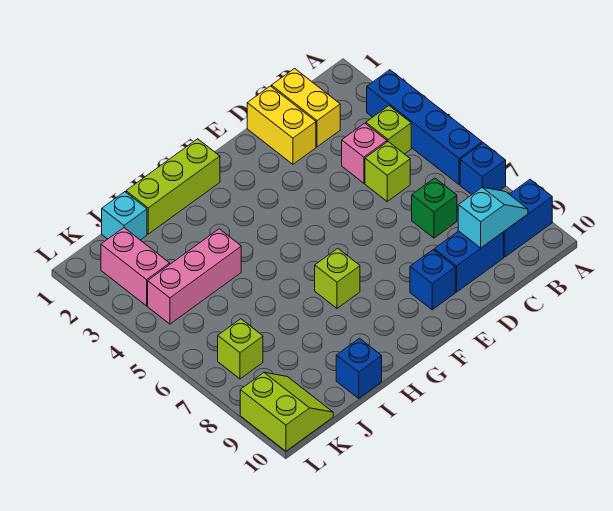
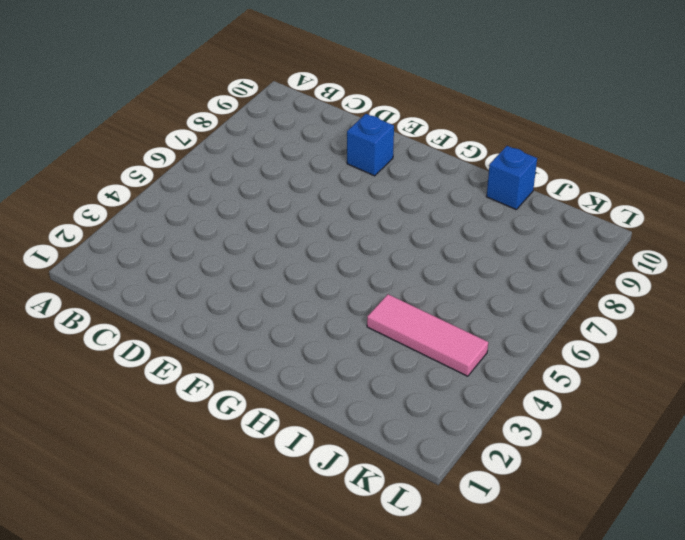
pink 1x3 tile [367,294,488,376] -> pink 1x3 brick [148,229,241,324]
none -> blue 1x4 brick [367,70,482,185]
none -> blue 1x1 brick [460,143,506,195]
none -> blue 1x2 brick [504,179,552,257]

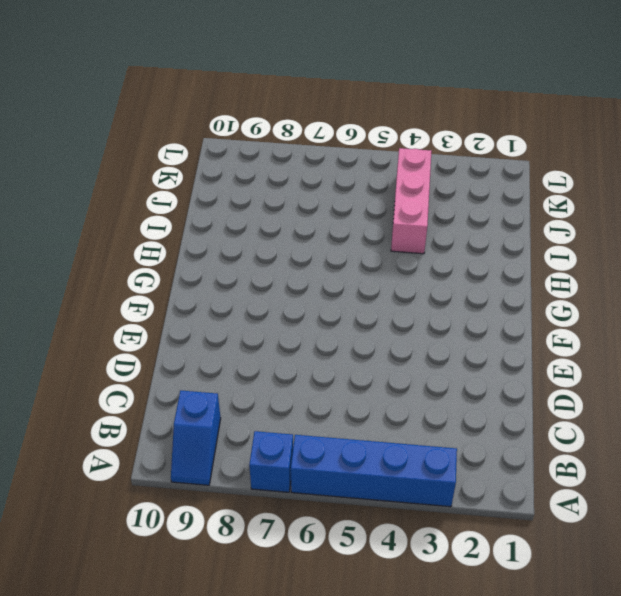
blue 1x2 slope [171,391,221,485] -> blue 1x2 brick [504,179,552,257]
none -> lime 1x1 brick [366,106,411,154]
none -> yellow 1x2 brick [272,68,340,147]
none -> pink 1x1 brick [342,123,387,183]

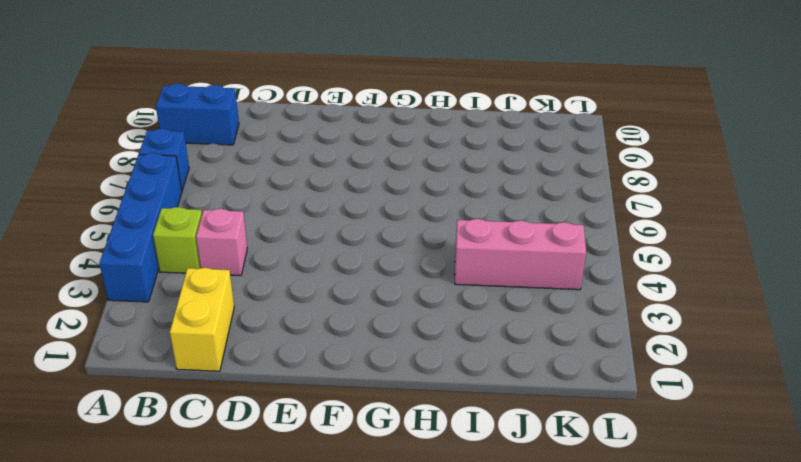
none -> lime 1x1 brick [365,142,410,201]
none -> green 1x1 brick [412,178,457,238]
none -> blue 1x2 brick [434,231,504,292]

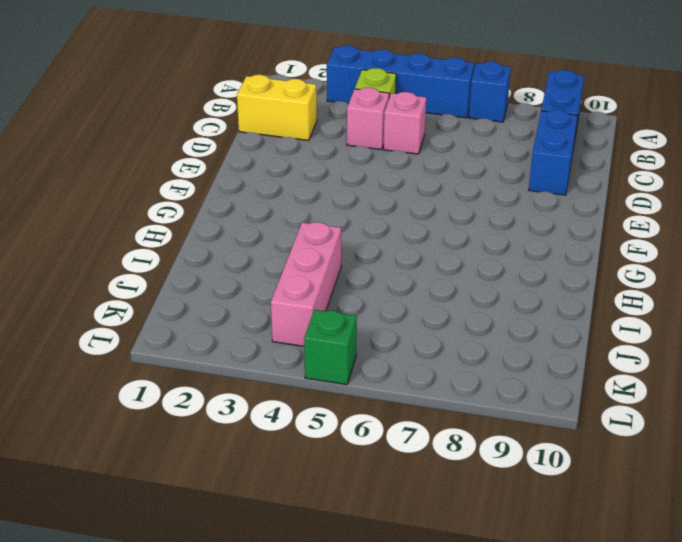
pink 1x1 brick [384,92,426,154] -> lime 1x1 brick [365,142,410,201]
green 1x1 brick [304,310,357,385] -> green 1x1 brick moved to [412,178,457,238]
none -> yellow 1x2 brick [247,86,316,164]
none -> blue 1x1 brick [410,250,455,310]
none -> lime 1x3 brick [126,139,220,234]

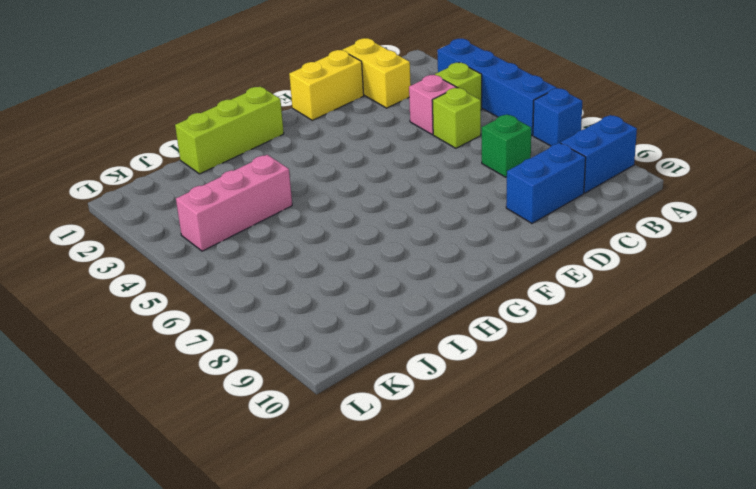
yellow 1x2 brick [289,50,364,120] -> yellow 1x2 brick turned to [247,86,316,164]
none -> blue 1x1 brick [410,250,455,310]
none -> lime 1x1 brick [315,249,360,308]
none -> blue 1x1 brick [336,338,382,398]

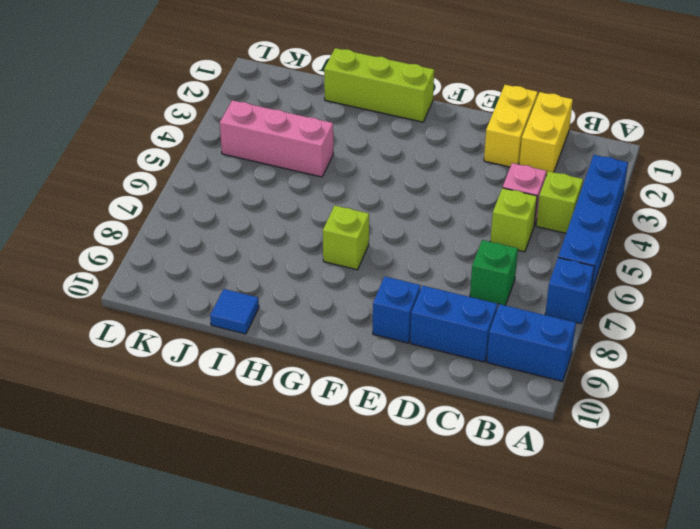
blue 1x1 tile [210,289,259,334] -> blue 1x1 brick [336,338,382,398]
none -> cyan 1x1 brick [102,192,147,240]
none -> pink 1x2 brick [101,228,170,306]
none -> lime 1x1 brick [218,319,263,379]

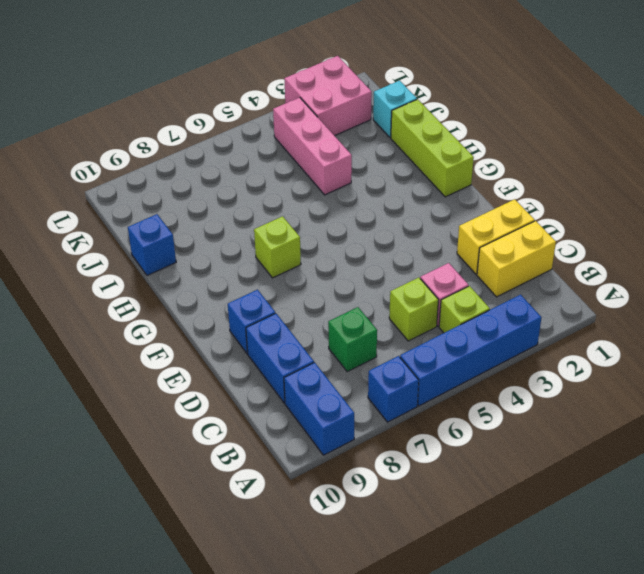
pink 2x2 brick [284,56,372,136] -> pink 1x2 brick [101,228,170,306]
none -> lime 1x1 brick [218,319,263,379]
none -> lime 2x2 slope [240,373,333,451]
none -> cyan 1x2 slope [458,187,528,248]

